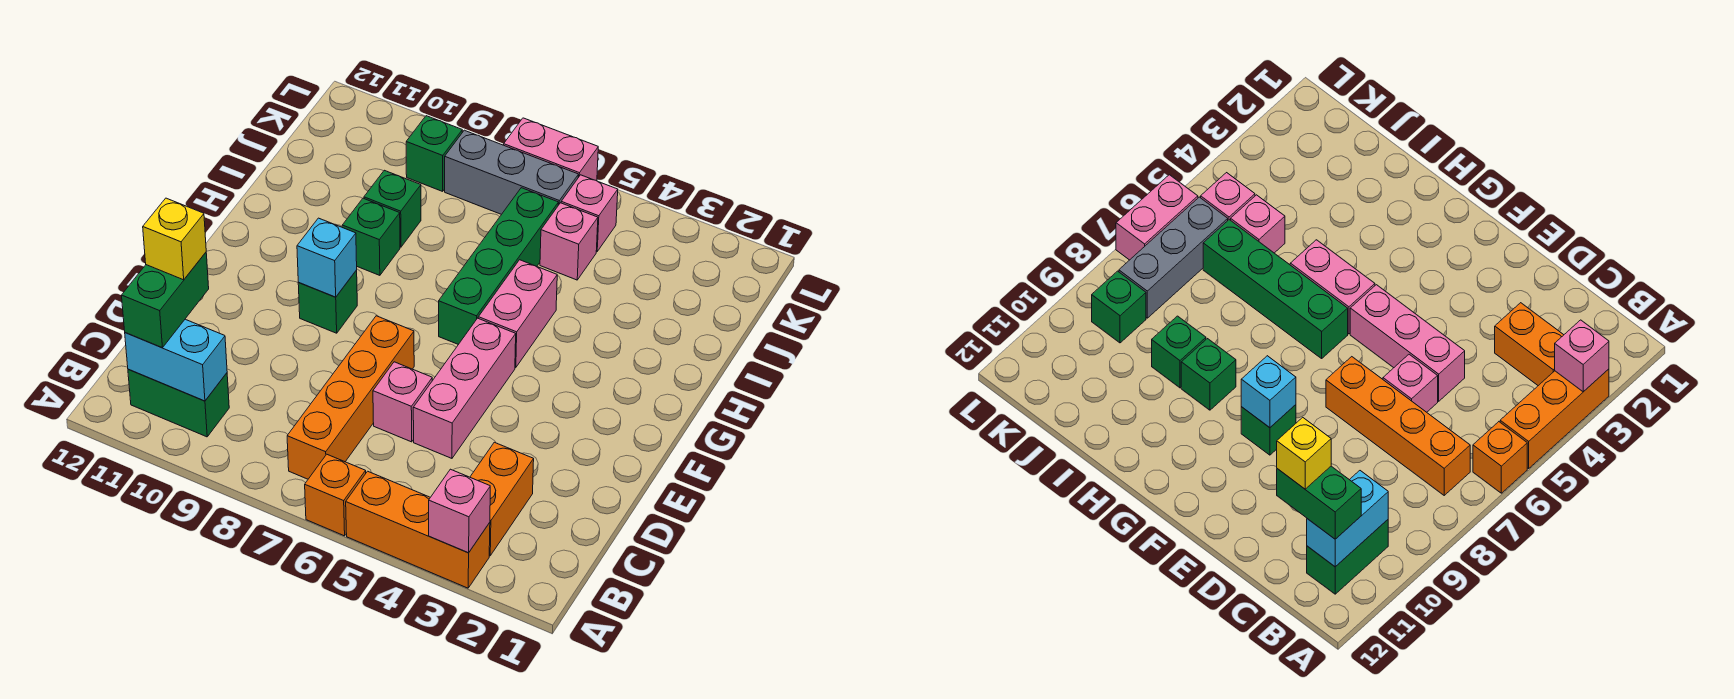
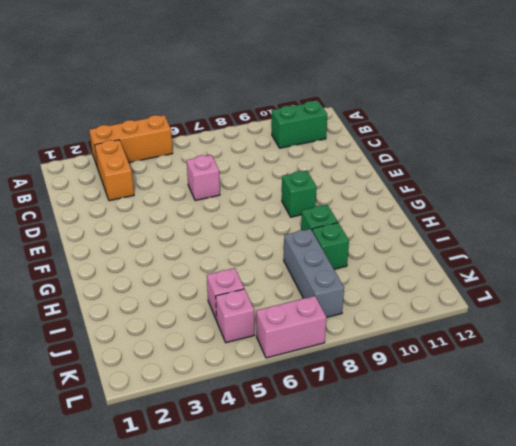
grey 1x3 brick [284,229,344,318] -> grey 1x3 brick turned to [445,130,579,214]
none -> orange 1x1 brick [305,454,366,536]
none -> orange 1x4 brick [287,316,414,479]
none -> pink 1x3 brick [413,318,516,458]

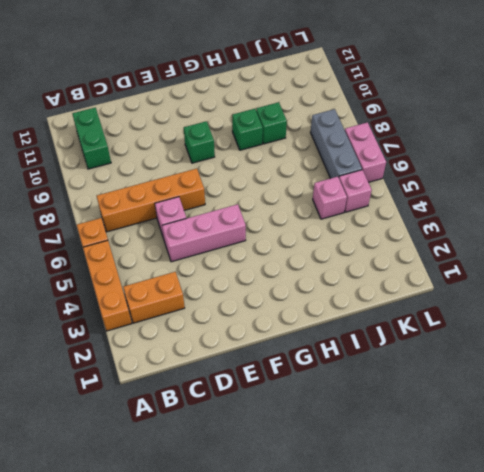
none -> pink 1x2 brick [478,260,557,368]
none -> green 1x4 brick [439,188,558,344]
none -> green 1x1 brick [406,116,462,191]

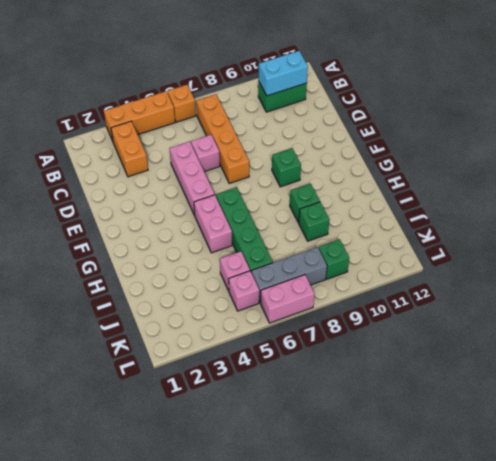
none -> pink 1x1 brick [429,469,490,553]
none -> cyan 1x1 brick [297,218,357,297]
none -> green 1x2 brick [122,253,209,348]

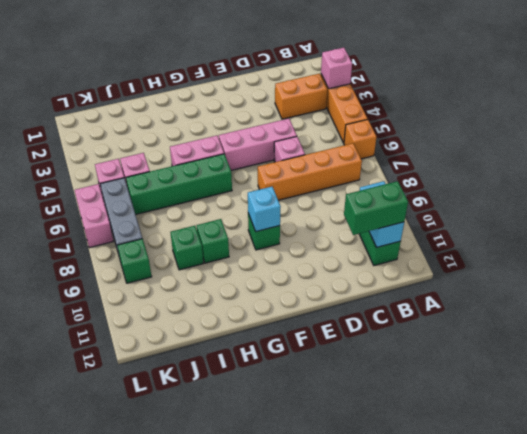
none -> yellow 1x1 brick [143,198,206,280]

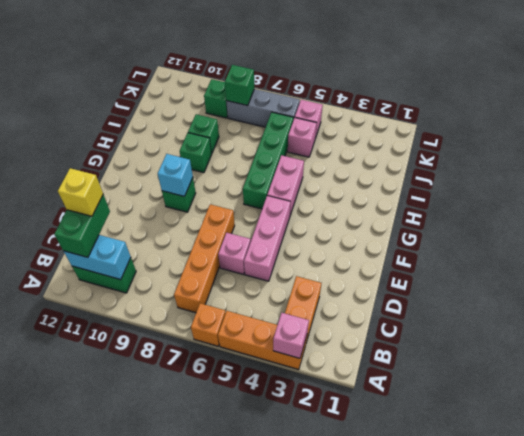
green 1x1 brick [225,65,254,105] -> none
none -> pink 1x2 brick [504,118,598,181]

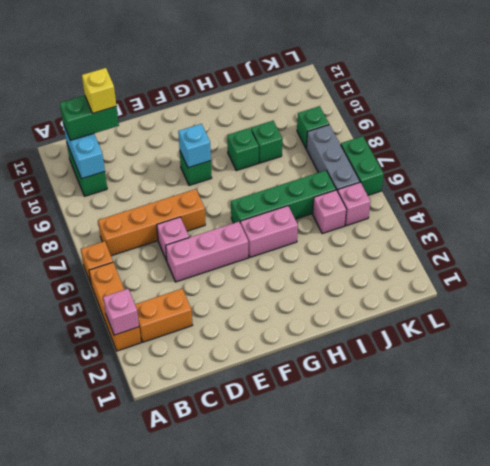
green 1x2 brick [341,136,384,195] -> pink 1x2 brick [504,118,598,181]

